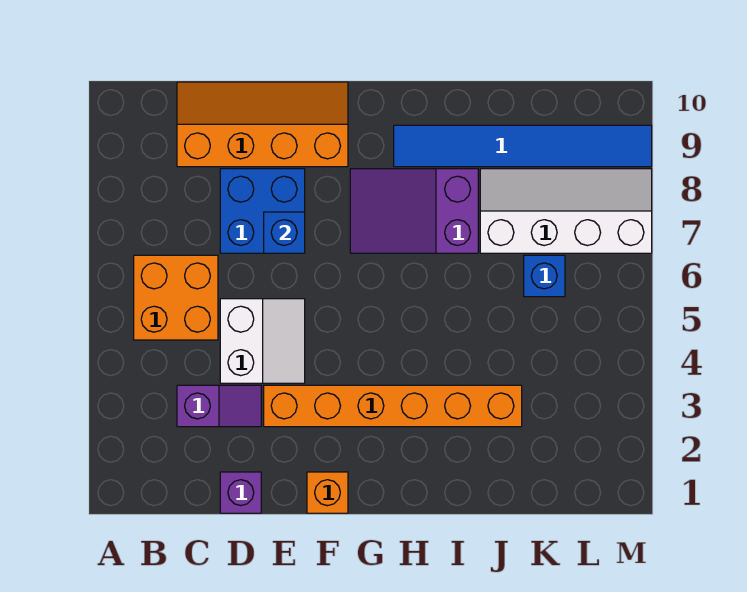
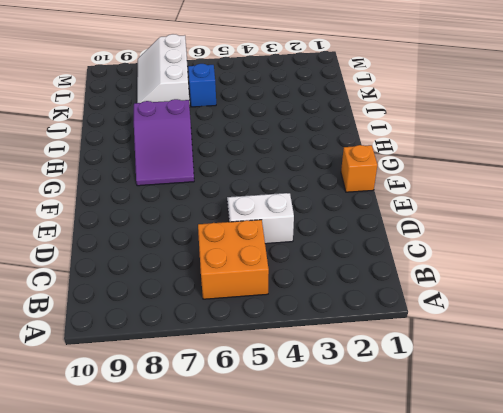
white 2x3 slope [137,34,190,107] -> white 2x4 slope [480,169,652,253]
none -> purple 1x2 slope [177,385,261,427]
none -> orange 2x4 slope [177,82,348,167]
none -> purple 1x1 brick [220,472,261,513]

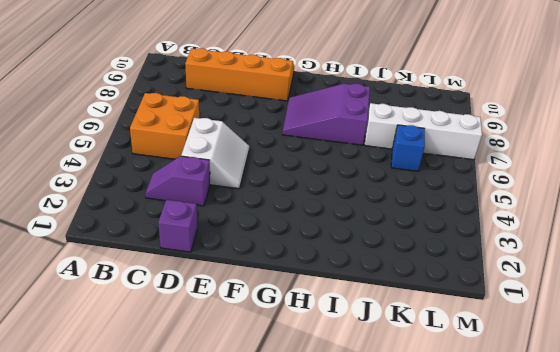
purple 1x2 slope [145,156,210,206] -> purple 1x2 slope turned to [177,385,261,427]
none -> blue 2x2 brick [220,169,305,253]
none -> orange 1x6 brick [264,385,522,427]
none -> orange 1x1 brick [307,472,348,513]

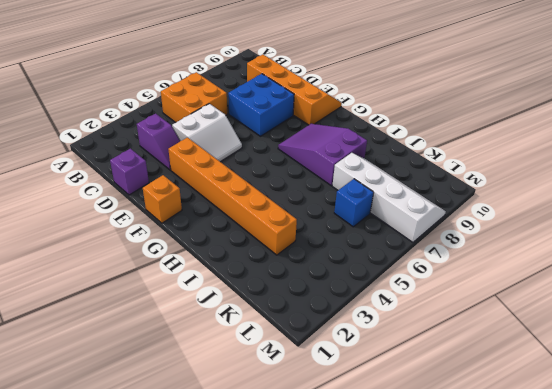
none -> blue 1x6 tile [394,125,652,167]
none -> blue 1x1 brick [264,212,305,253]

